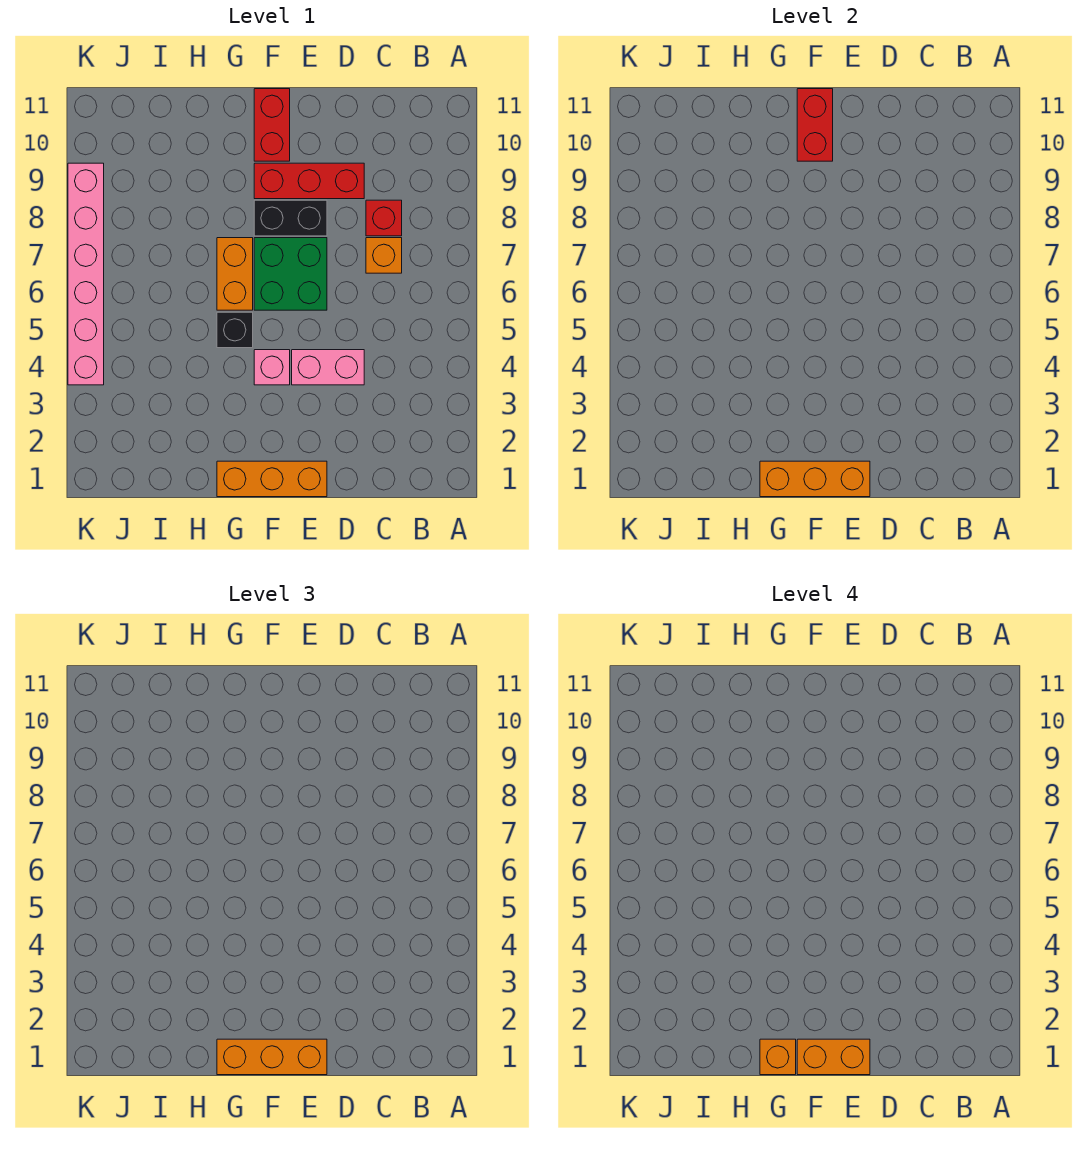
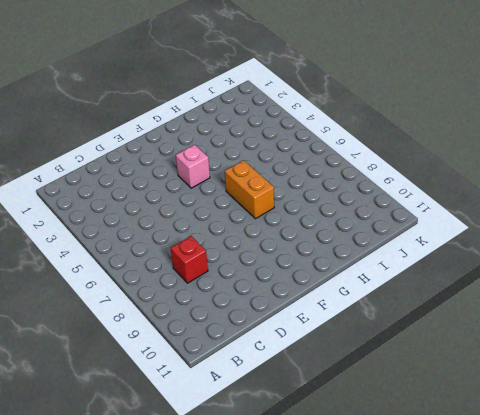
none -> orange 1x1 brick [366,238,402,273]
none -> pink 1x2 brick [292,350,364,385]
none -> red 1x3 brick [254,163,364,199]

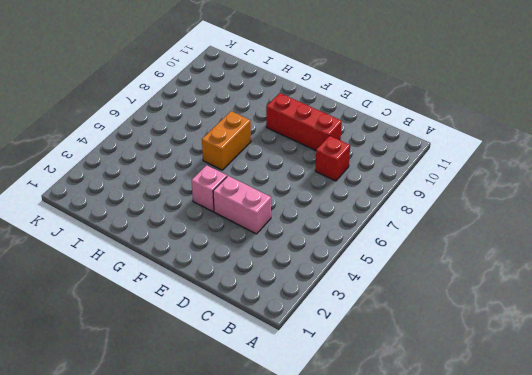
none -> orange 1x1 brick [366,238,402,273]
none -> orange 1x3 brick [217,461,327,497]
none -> green 2x2 brick [254,238,327,310]

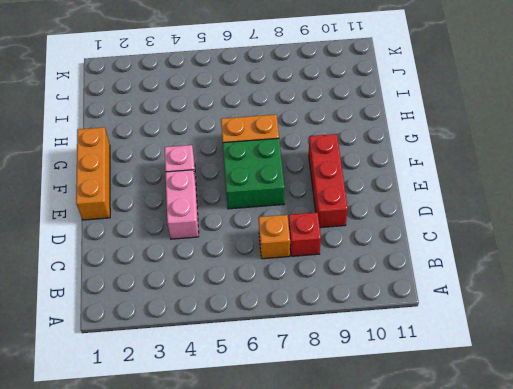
none -> black 1x2 brick [254,200,327,236]
none -> red 1x2 brick [254,89,290,161]
none -> black 1x1 brick [217,312,253,348]

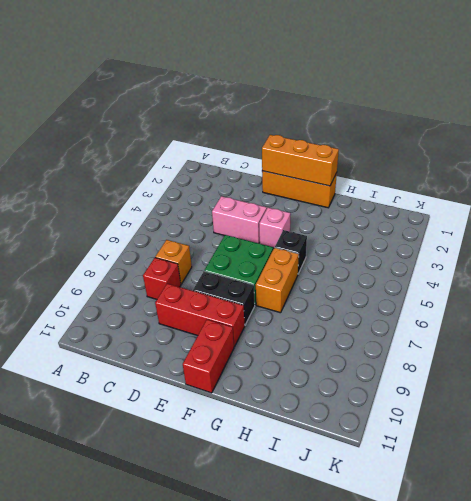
none -> pink 1x6 brick [68,163,104,385]
none -> red 1x2 brick [797,89,833,161]
none -> orange 1x3 brick [217,1039,327,1075]

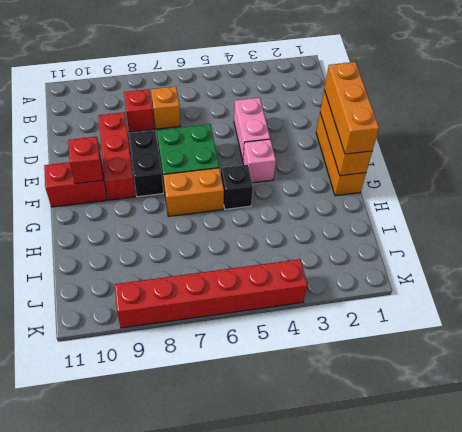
red 1x1 brick [68,137,103,184] -> red 1x2 brick [797,89,833,161]
red 1x6 brick [114,259,307,328] -> pink 1x6 brick [68,163,104,385]
none -> orange 1x2 brick [797,1039,870,1075]
none -> orange 1x1 brick [760,1039,796,1075]

